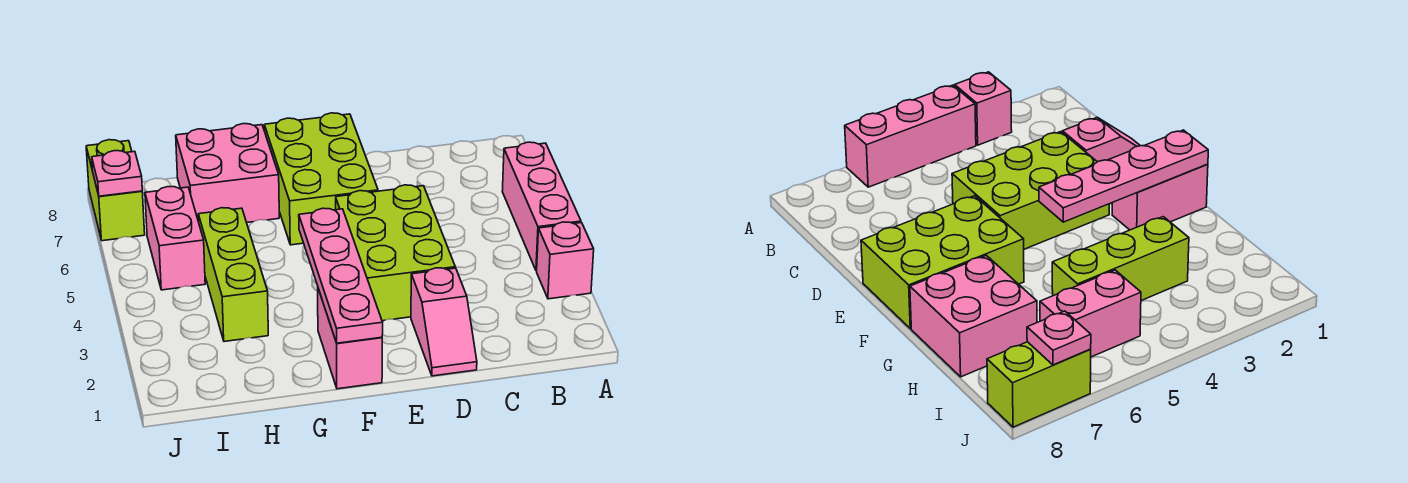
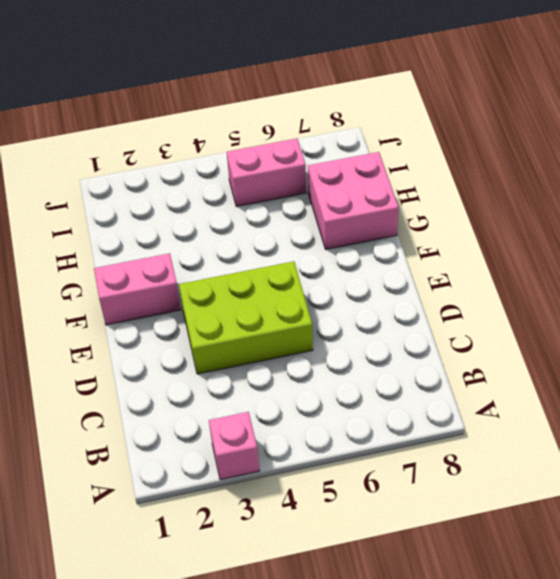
none -> pink 1x3 brick [502,142,581,271]
none -> pink 1x2 slope [411,268,477,376]
none -> lime 2x3 brick [264,113,378,245]

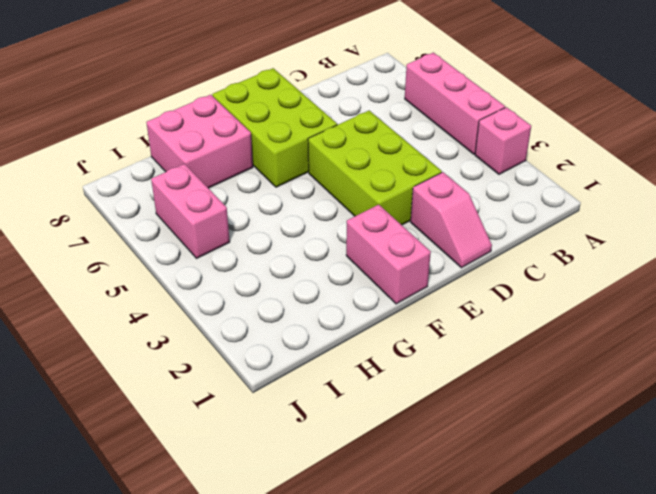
none -> lime 1x3 brick [198,208,268,342]
none -> lime 1x2 brick [86,140,145,241]
none -> pink 1x4 plate [299,208,383,343]

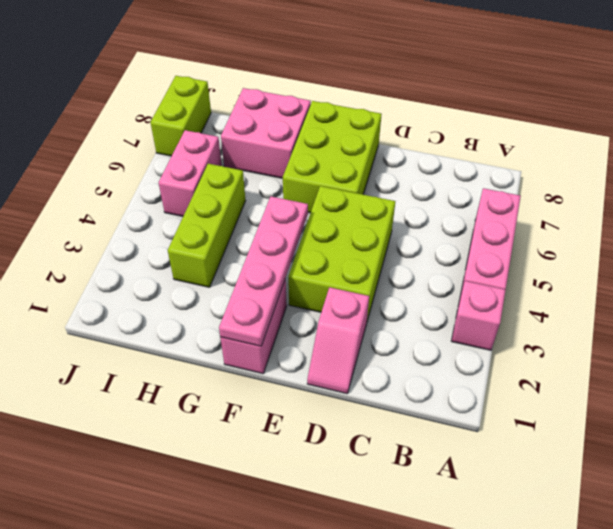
none -> pink 1x1 plate [92,151,142,196]

